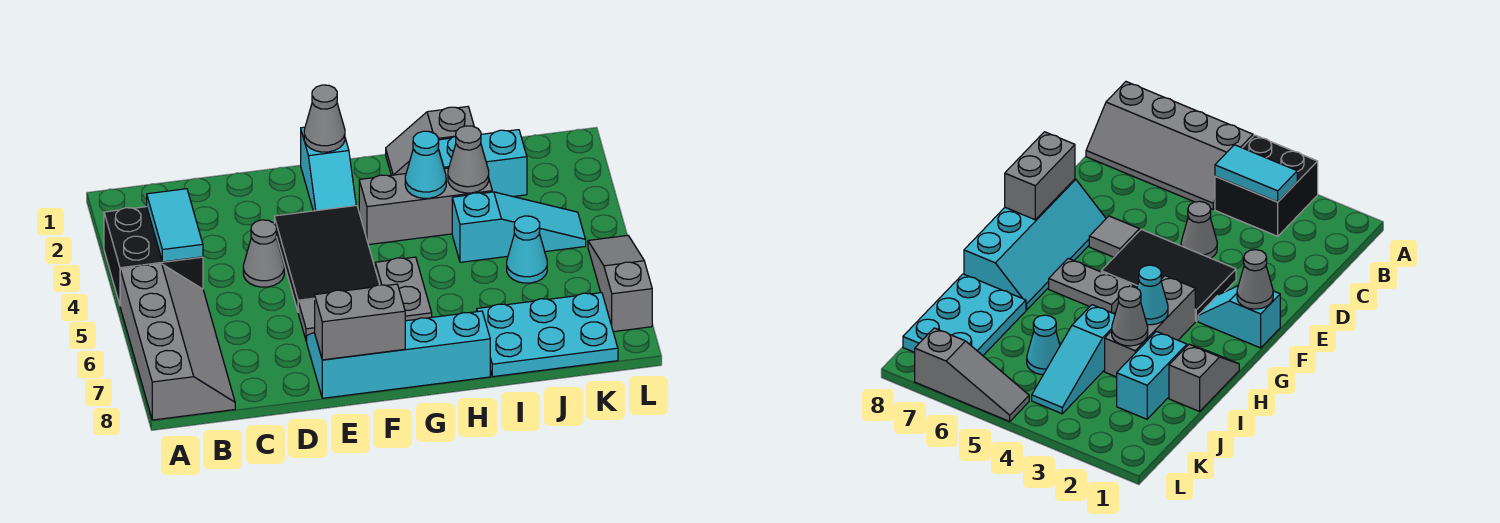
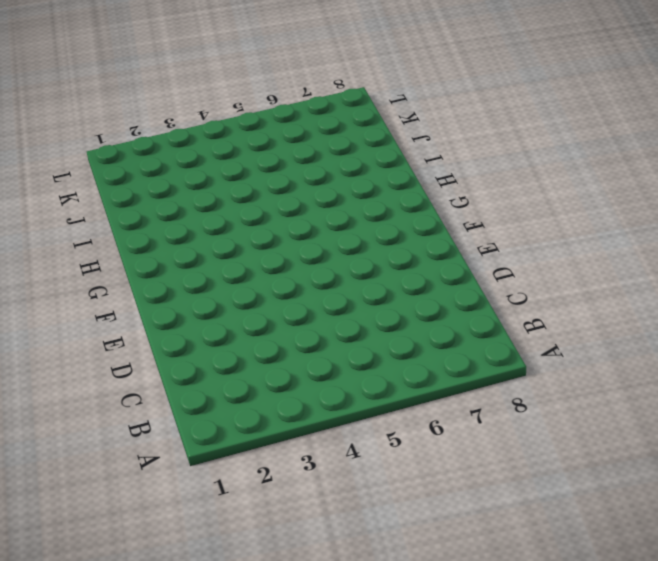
none -> black 2x2 brick [104,207,203,304]
none -> grey 2x4 slope [120,264,235,420]
none -> grey 1x1 cone [243,220,284,287]

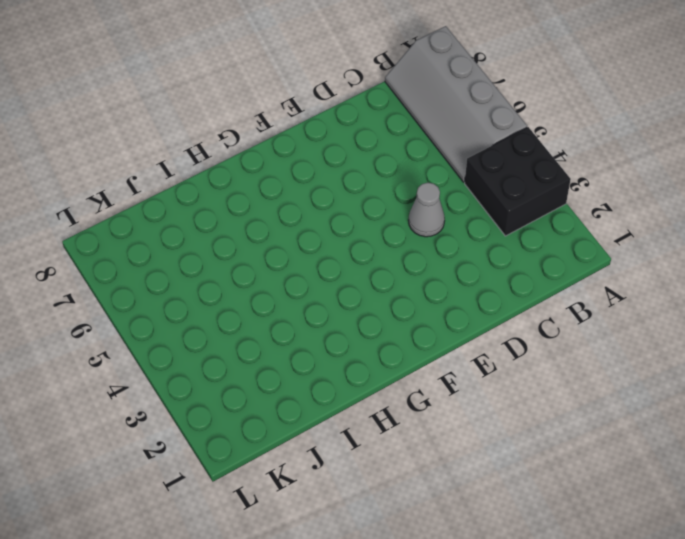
none -> black 2x3 tile [274,205,380,311]
none -> grey 1x1 tile [298,300,315,341]
none -> cyan 2x4 slope [307,311,490,398]

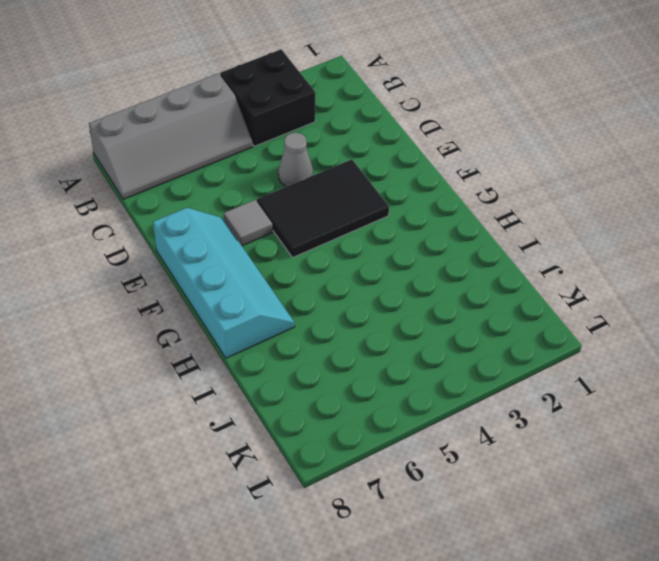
none -> cyan 1x2 slope [301,127,356,211]
none -> grey 1x3 brick [359,168,492,245]
none -> grey 1x2 plate [375,257,432,321]

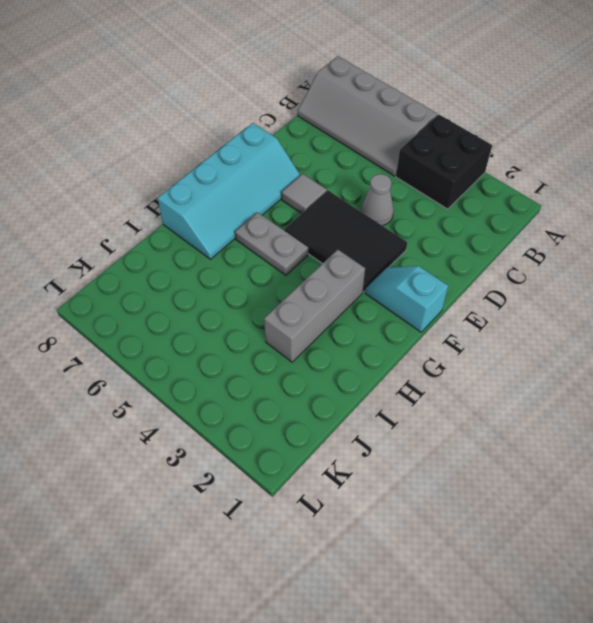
none -> grey 1x2 slope [386,107,474,175]
none -> cyan 1x2 brick [438,130,527,197]
none -> cyan 1x3 slope [452,192,586,262]

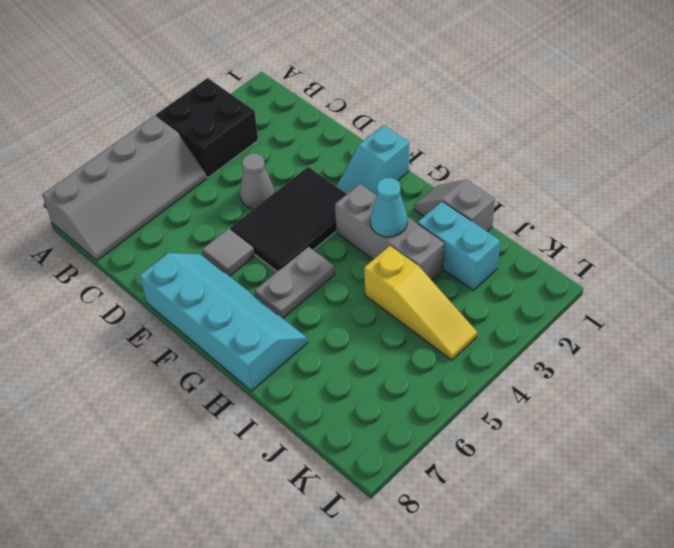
yellow 1x3 slope [364,246,477,360] -> cyan 1x3 slope [452,192,586,262]
none -> cyan 2x3 plate [477,293,618,377]
none -> cyan 1x1 cone [507,216,547,283]
none -> grey 1x3 slope [588,235,652,332]

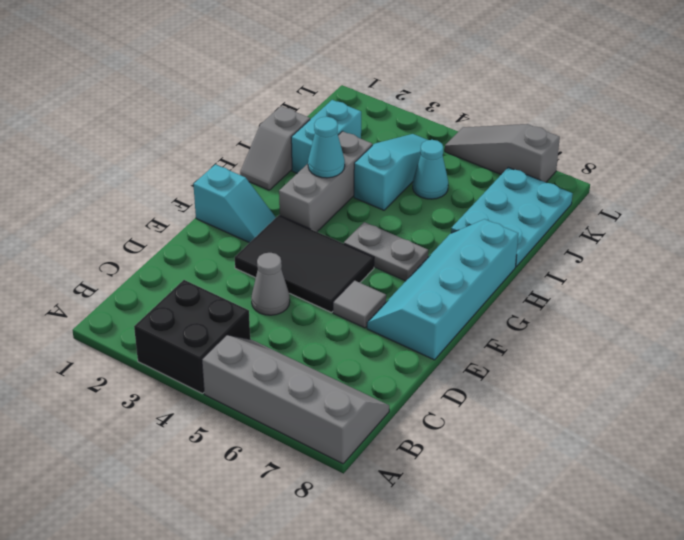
none -> cyan 1x2 tile [147,189,203,262]
none -> grey 1x2 brick [314,284,405,360]
none -> grey 1x1 cone [304,85,345,152]

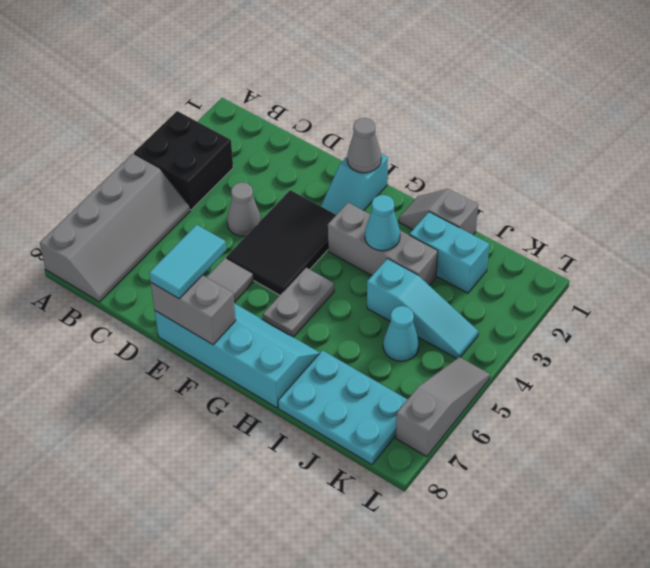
cyan 1x2 tile [149,225,226,299] -> cyan 1x2 tile moved to [147,189,203,262]
none -> grey 1x1 cone [448,126,489,193]

